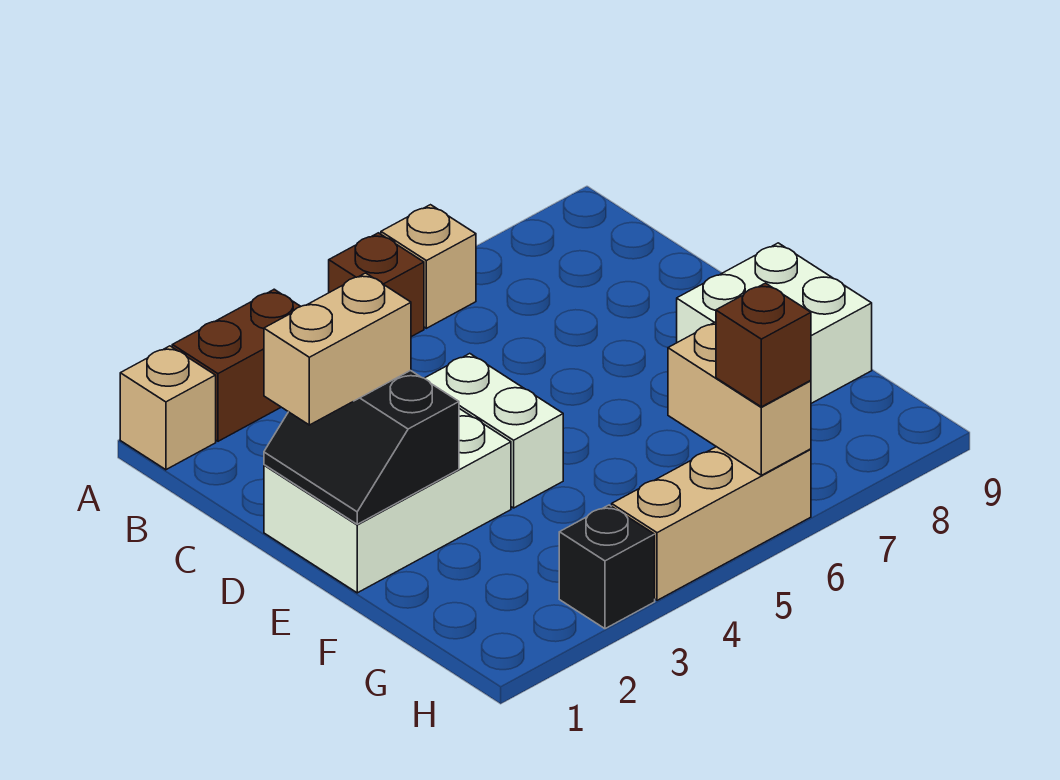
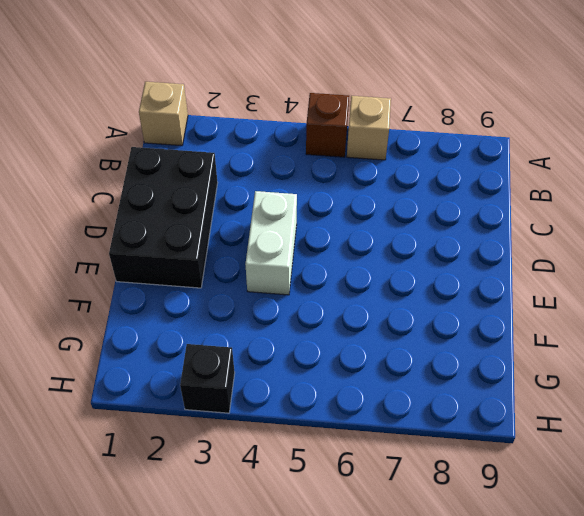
black 2x3 brick [109,147,218,288] -> white 2x3 brick [264,409,511,593]
none -> brown 1x2 brick [172,289,301,441]
none -> white 2x2 brick [677,243,872,403]
none -> tan 1x3 brick [612,447,811,600]

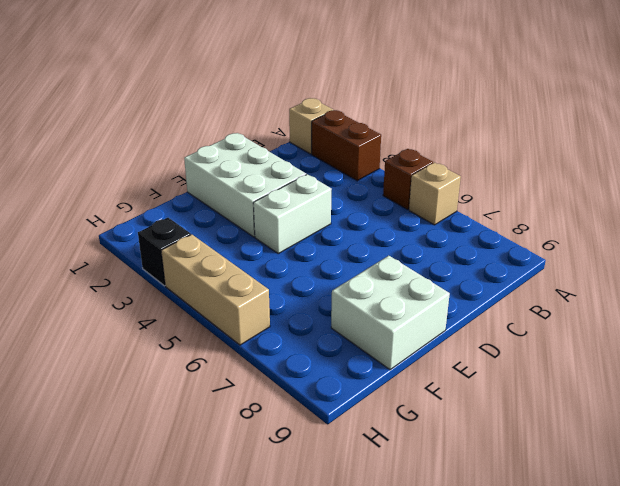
none -> black 2x2 slope [264,370,459,524]
none -> tan 1x2 brick [668,322,811,475]
none -> tan 1x2 brick [264,273,411,425]

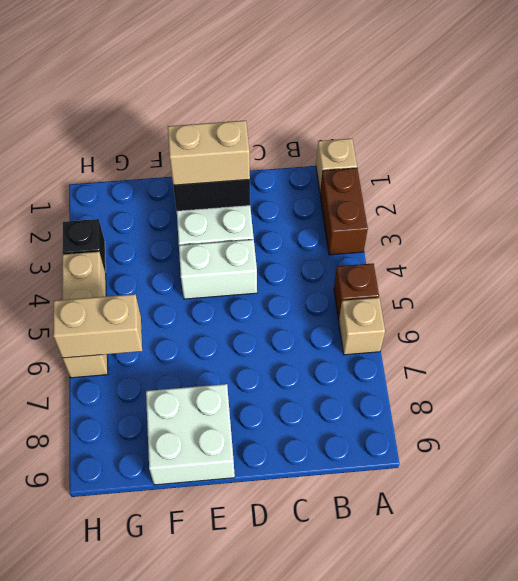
tan 1x2 brick [168,120,250,185] -> tan 1x2 brick turned to [264,273,411,425]
none -> brown 1x1 brick [716,283,811,407]

